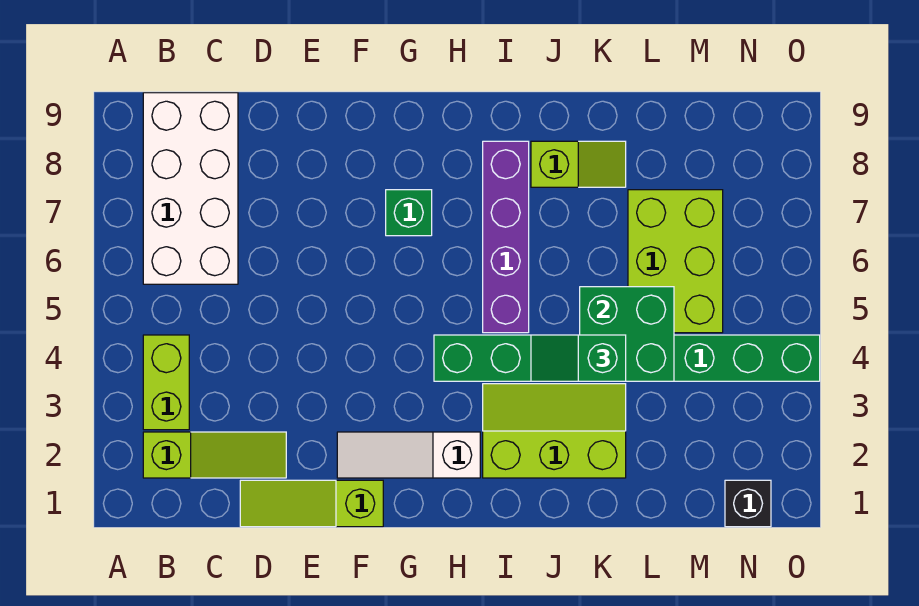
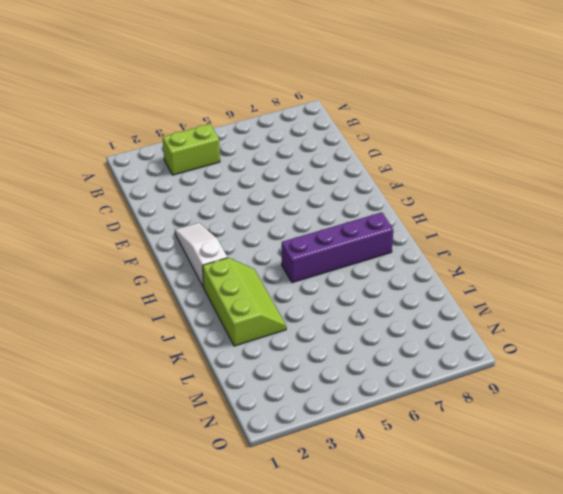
none -> lime 1x3 slope [143,432,286,478]
none -> white 2x4 brick [143,93,238,284]
none -> lime 1x3 slope [240,480,383,527]

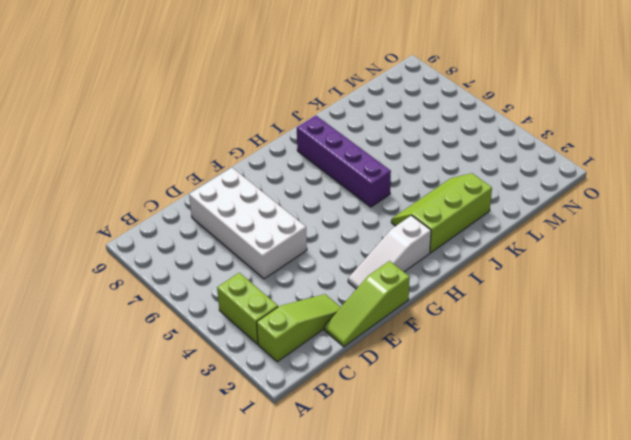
white 2x4 brick [189,168,307,279] -> white 2x4 brick moved to [143,93,238,284]
none -> green 1x1 brick [386,190,432,236]
none -> green 1x8 brick [434,335,820,381]
none -> lime 1x2 slope [531,141,626,187]

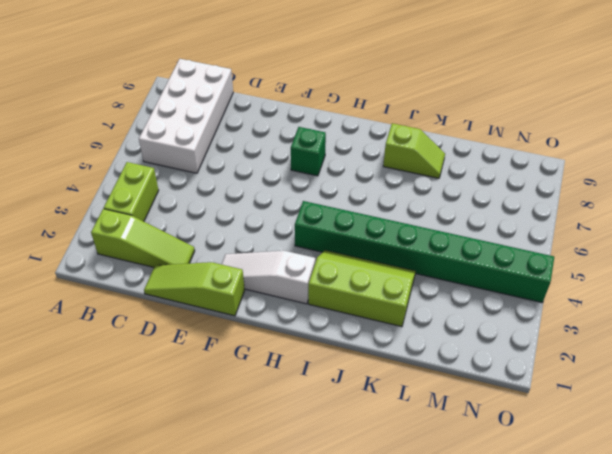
none -> purple 1x4 brick [483,141,529,333]
none -> lime 2x3 brick [628,190,723,333]
none -> black 1x1 brick [725,480,771,527]

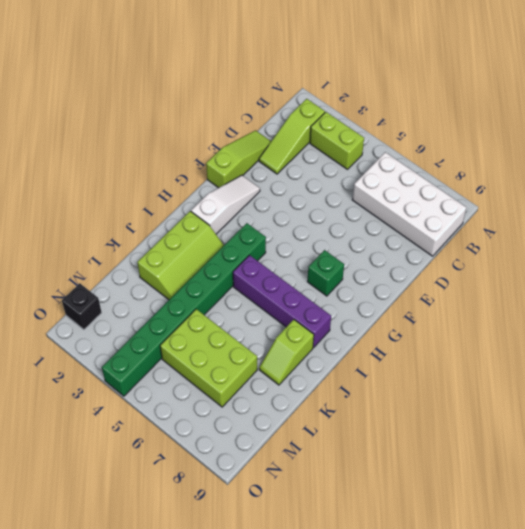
none -> green 2x2 brick [580,287,674,381]
none -> green 1x2 slope [531,335,626,381]

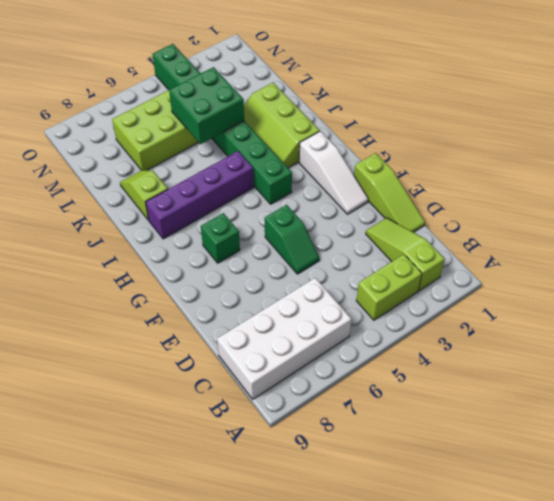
green 1x2 slope [265,205,319,274] -> green 1x2 slope moved to [531,335,626,381]
none -> black 1x1 brick [725,480,771,527]

